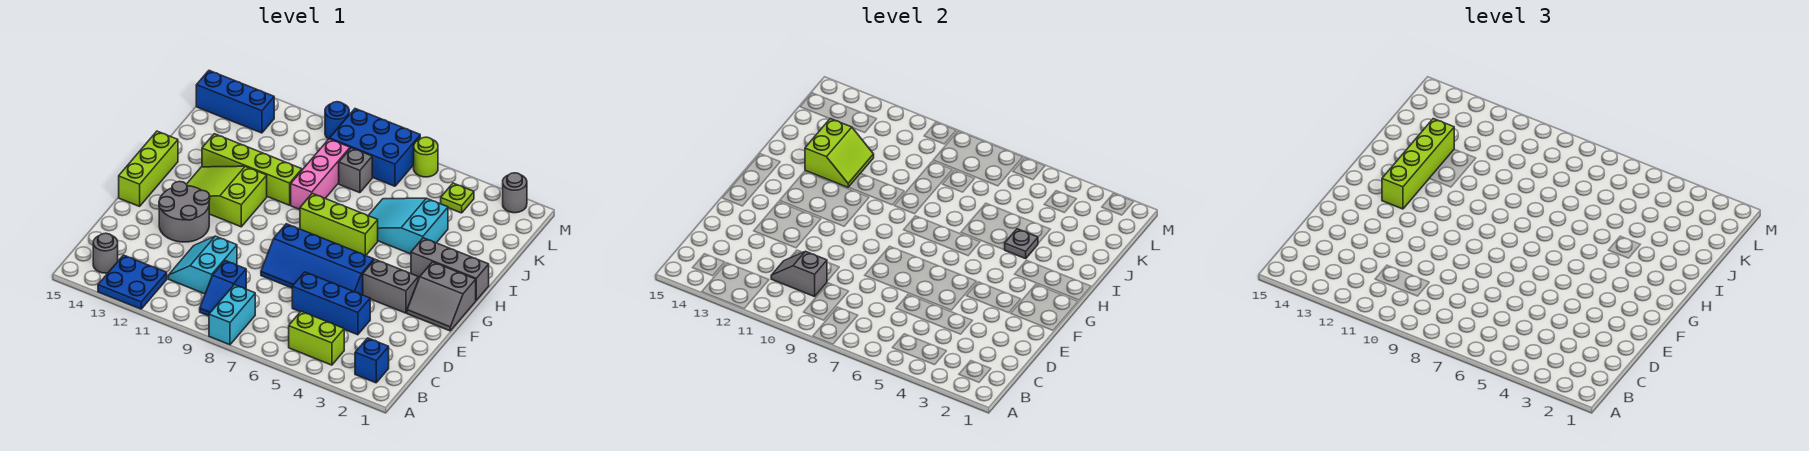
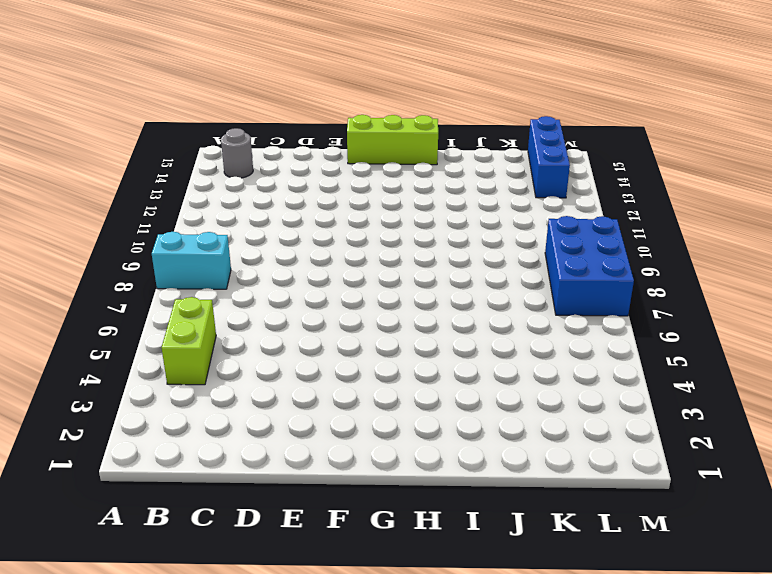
none -> blue 2x2 plate [98,255,167,309]
none -> blue 1x1 brick [355,338,389,383]
none -> blue 1x2 slope [200,261,246,316]
none -> cyan 2x2 slope [168,236,237,294]

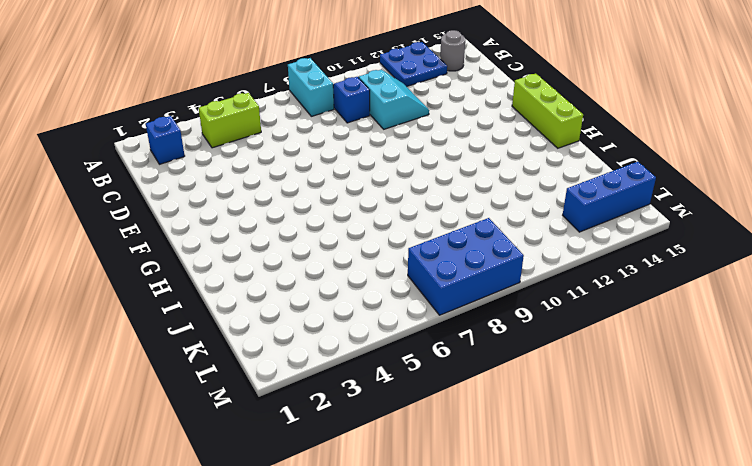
none -> blue 1x3 brick [292,272,370,335]
none -> blue 2x4 slope [261,224,374,295]
none -> grey 2x2 round brick [159,181,210,242]
none -> grey 2x2 slope [407,262,476,331]

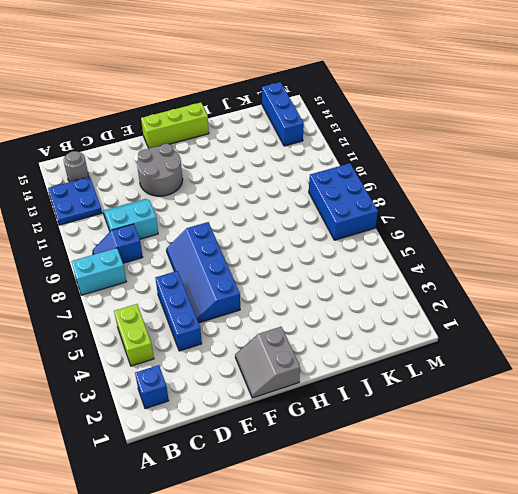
none -> grey 1x2 brick [363,259,418,313]
none -> lime 2x3 slope [187,166,267,227]
none -> grey 1x3 brick [411,238,489,300]
none -> lime 1x3 brick [300,193,378,255]

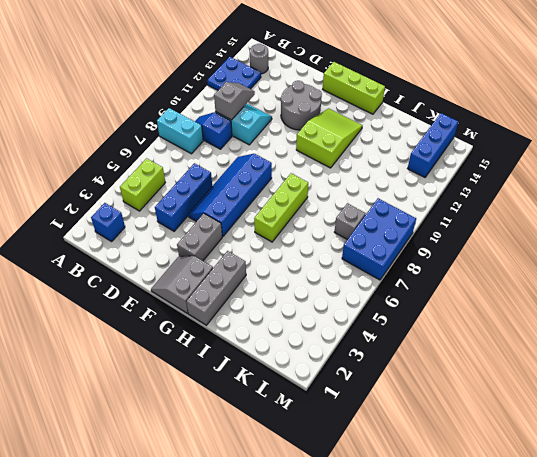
none -> cyan 2x3 slope [368,198,448,254]
none -> pink 1x3 brick [291,139,350,209]
none -> lime 1x4 brick [202,134,302,205]
none -> lime 1x1 plate [441,183,474,213]

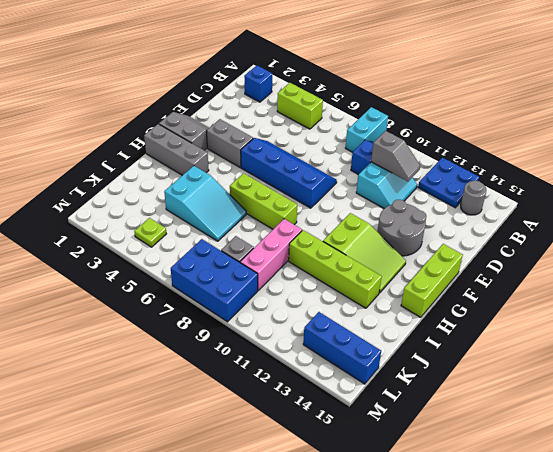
none -> blue 1x3 brick [292,272,370,335]
none -> grey 1x1 round brick [503,173,527,213]
none -> lime 1x1 round brick [414,137,438,177]
none -> blue 1x1 round brick [325,102,349,139]

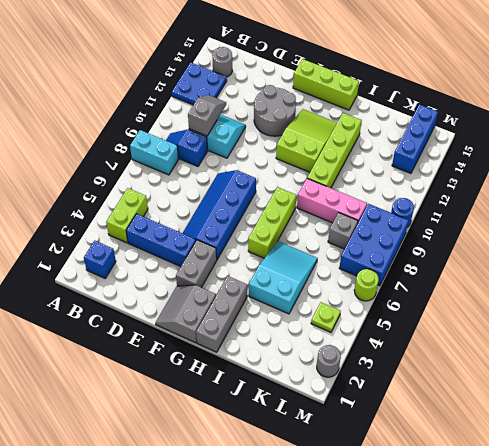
blue 1x3 brick [126,214,196,266] -> blue 1x3 brick turned to [292,272,370,335]
none -> grey 1x1 plate [1005,229,1038,259]
none -> lime 2x2 slope [805,119,874,187]
none -> lime 1x4 brick [1382,119,1454,209]

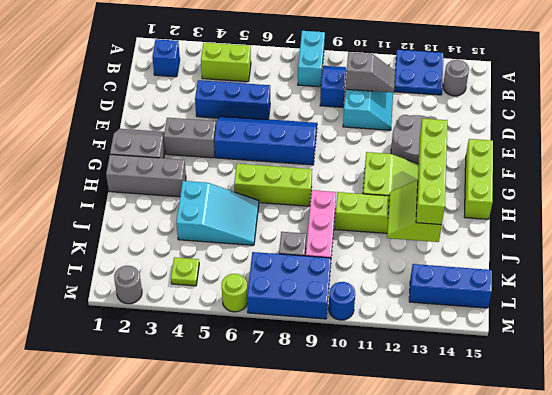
none -> grey 1x1 plate [1005,229,1038,259]

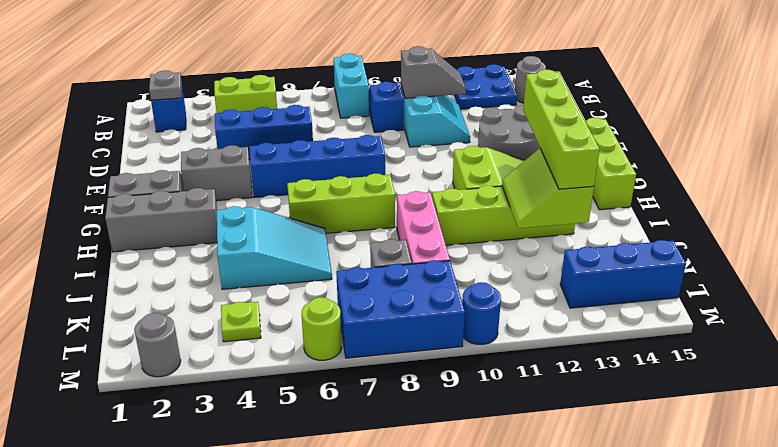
grey 1x1 plate [149,70,182,100] -> grey 1x1 plate moved to [1005,229,1038,259]

